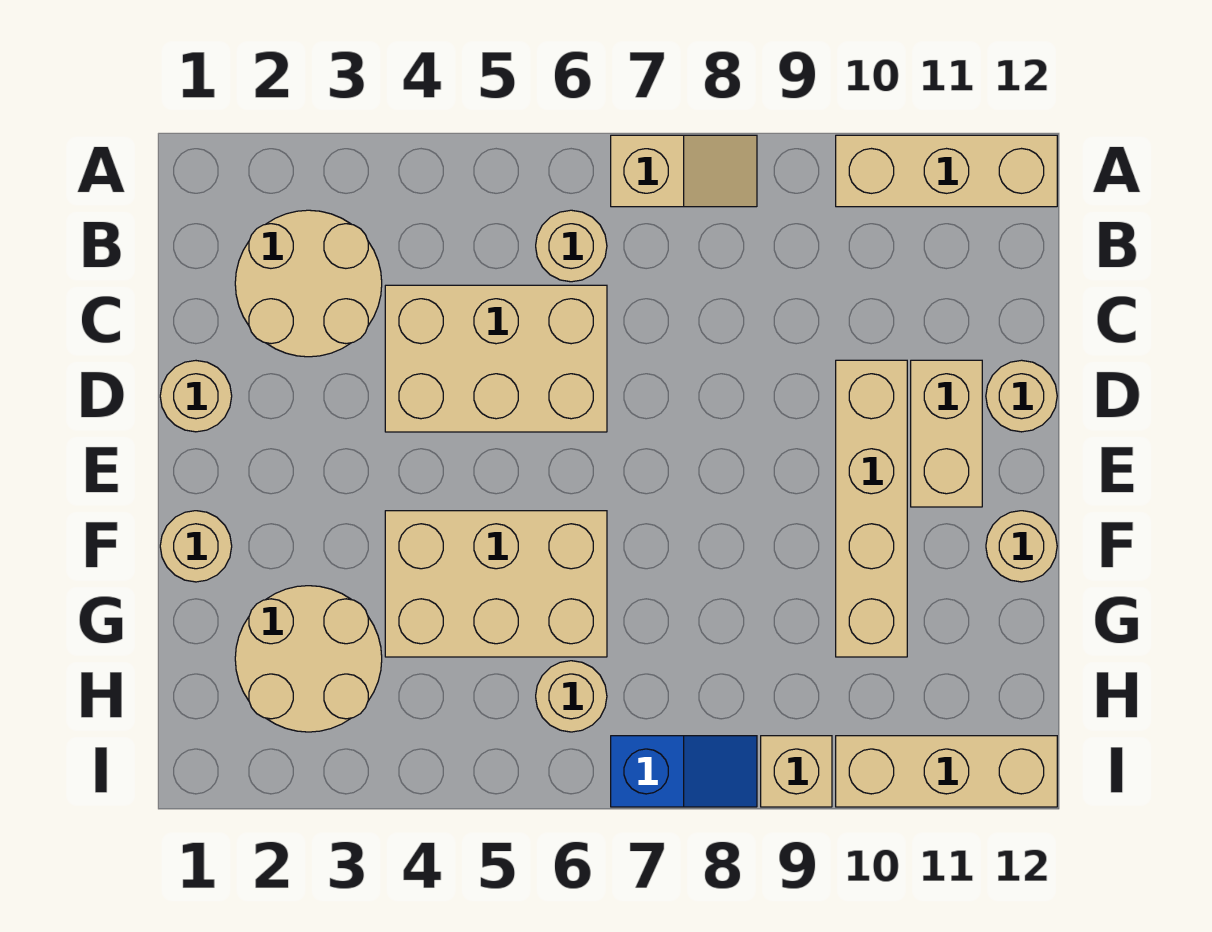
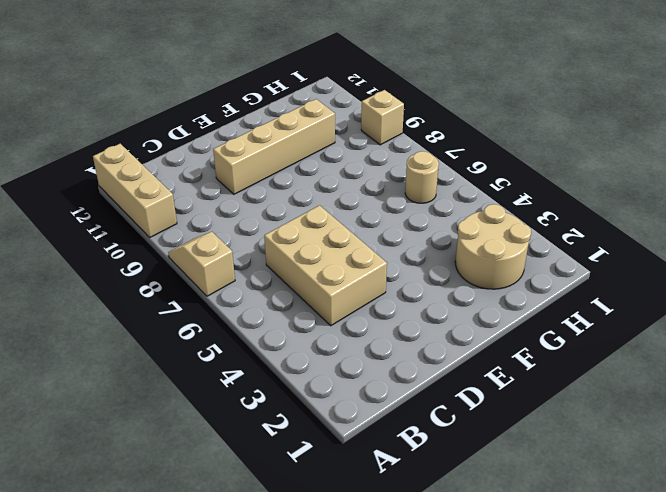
none -> tan 2x2 round brick [235,210,382,357]
none -> tan 1x1 round brick [536,210,607,282]
none -> tan 1x1 round brick [160,361,232,432]

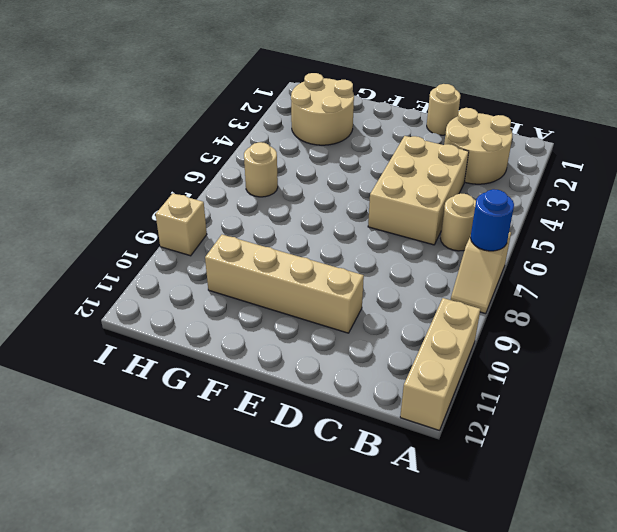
blue 1x1 round brick [470,189,514,251] -> none
none -> tan 1x2 brick [911,360,982,507]
none -> tan 1x1 round brick [986,360,1057,432]
none -> tan 1x1 round brick [160,511,232,582]

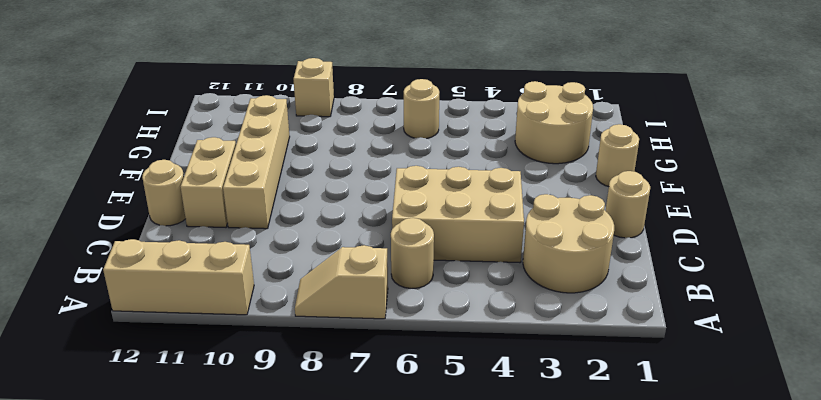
none -> tan 2x3 brick [385,511,607,657]
none -> tan 1x1 round brick [986,511,1057,582]
none -> blue 1x2 slope [611,736,757,807]

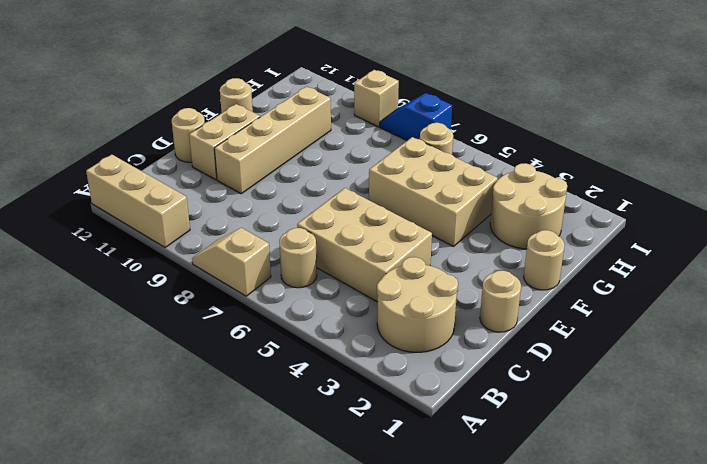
none -> tan 1x3 brick [836,736,1057,807]

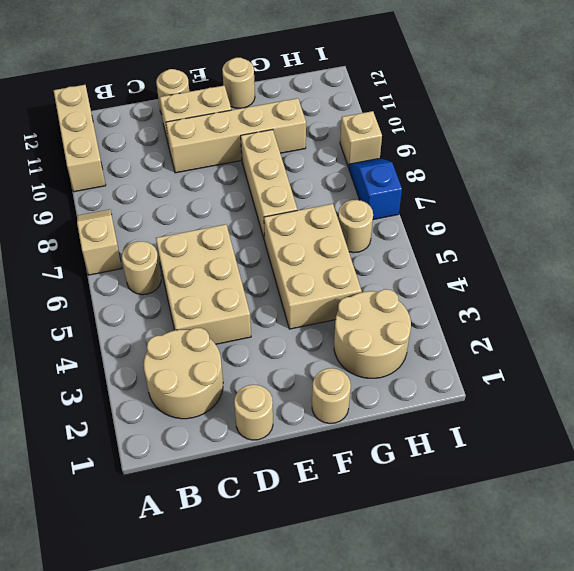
tan 1x3 brick [241,130,297,240] -> tan 1x3 brick moved to [836,736,1057,807]

